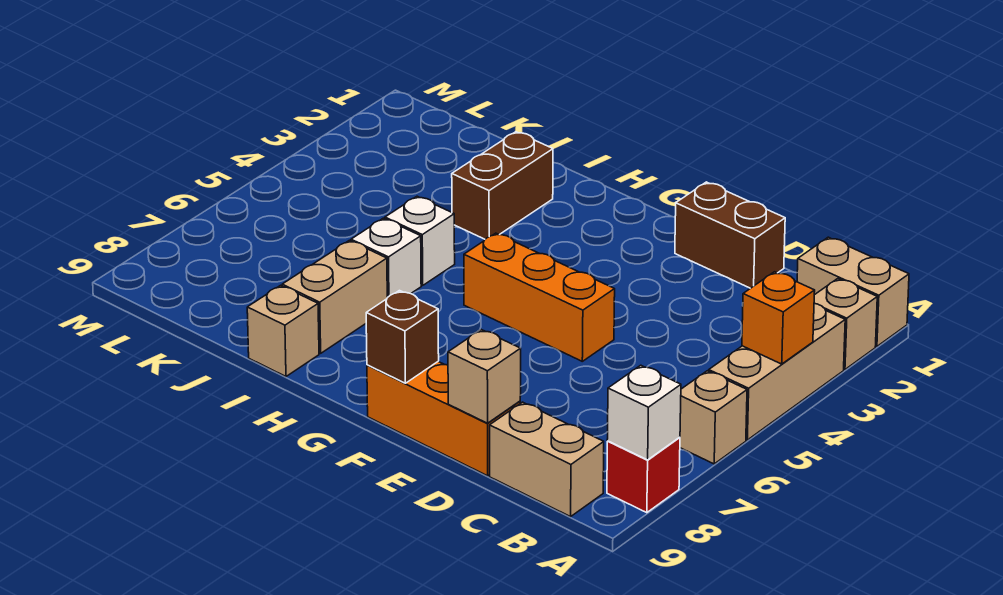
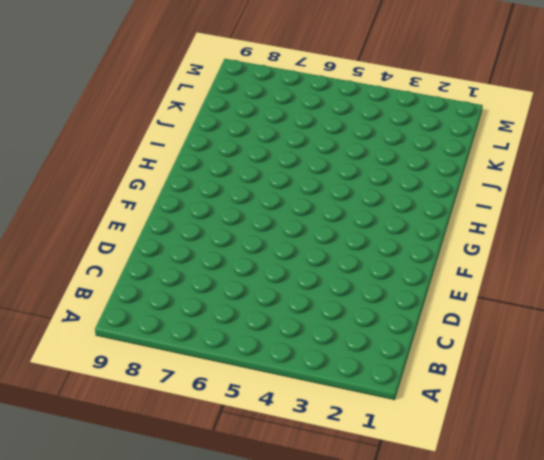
none -> tan 1x2 brick [797,237,909,346]
none -> tan 1x1 brick [814,279,877,369]
none -> tan 1x3 brick [709,304,845,440]

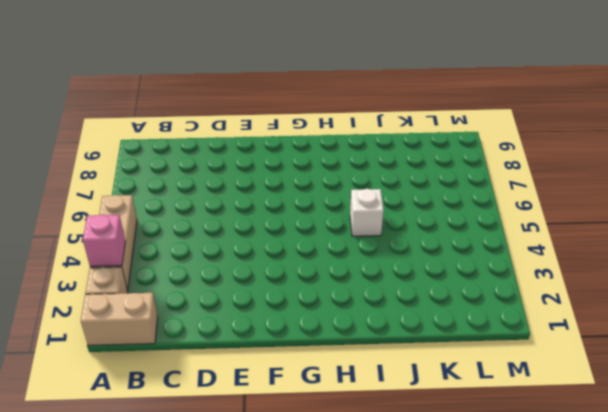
pink 1x1 brick [83,215,125,266] -> none
none -> tan 1x1 brick [680,371,747,464]
none -> red 1x1 brick [607,437,680,513]
none -> tan 1x2 brick [490,402,604,517]

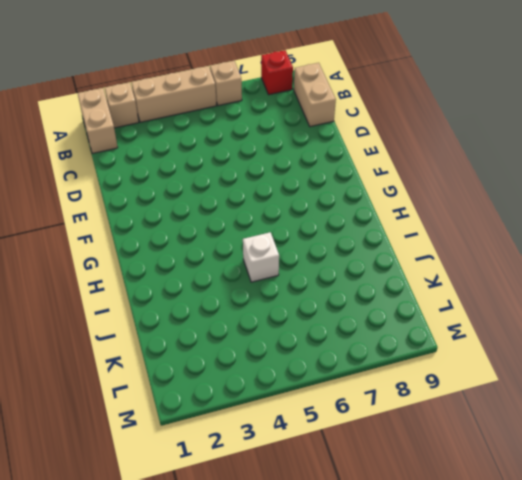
none -> brown 1x2 brick [675,182,785,288]
none -> orange 1x3 brick [367,362,520,476]
none -> orange 1x3 brick [464,233,615,361]

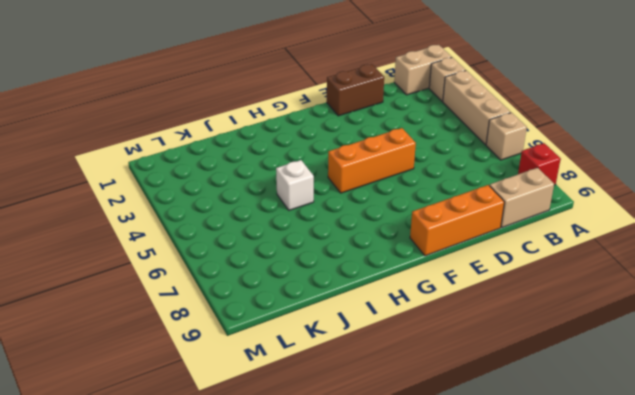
none -> brown 1x2 brick [452,132,553,239]
none -> white 1x1 brick [351,218,421,298]
none -> tan 1x2 brick [282,240,387,353]

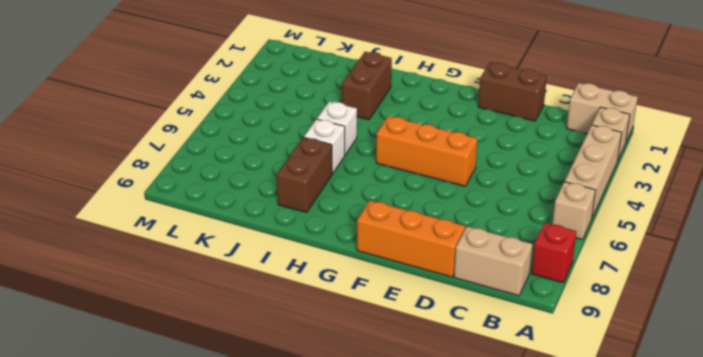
brown 1x2 brick [277,137,332,212] -> tan 1x2 brick [282,240,387,353]
none -> tan 1x1 brick [247,285,319,376]
none -> orange 1x1 brick [742,272,815,364]
none -> white 1x1 brick [607,365,681,460]

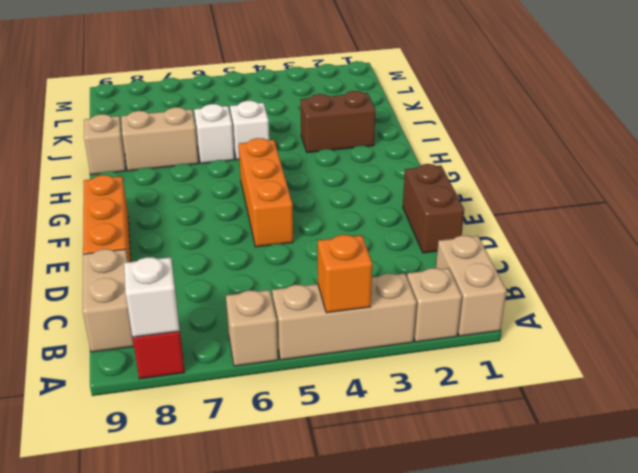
none -> tan 1x1 brick [448,330,521,423]
none -> brown 1x1 brick [366,291,439,383]

